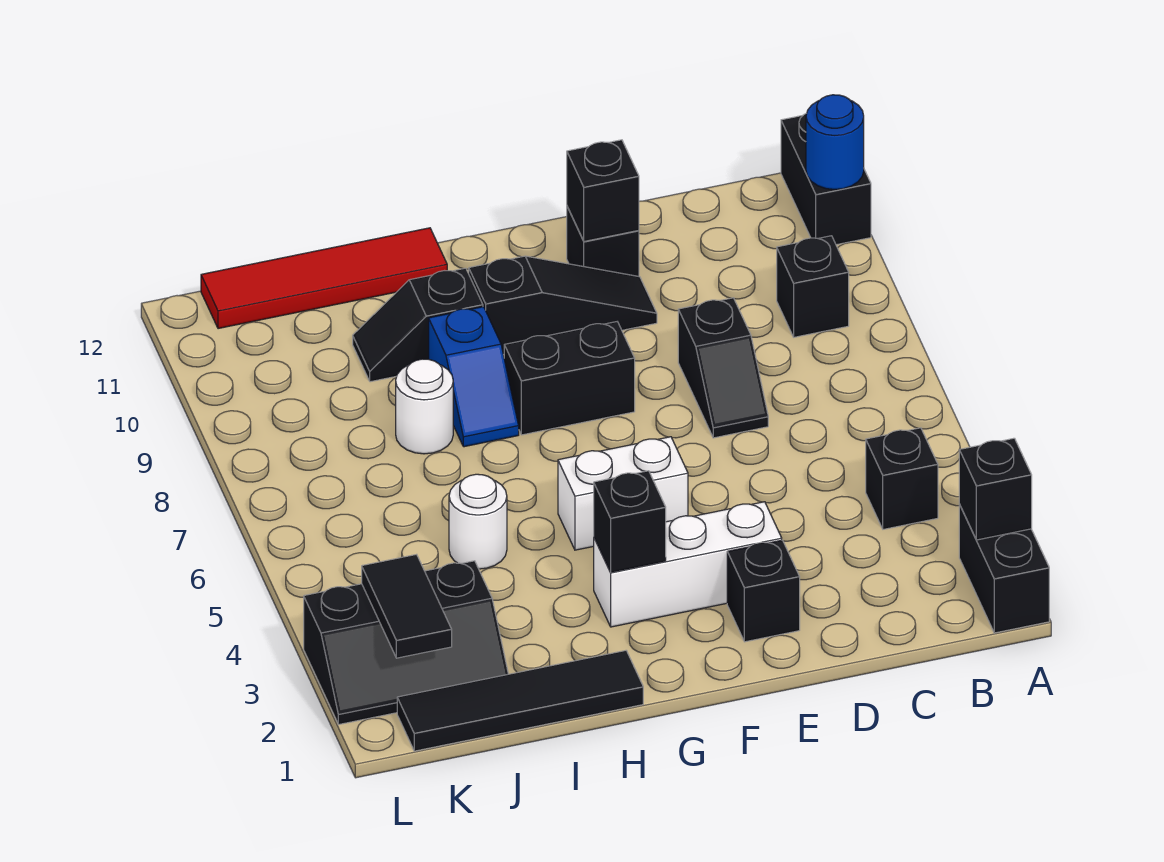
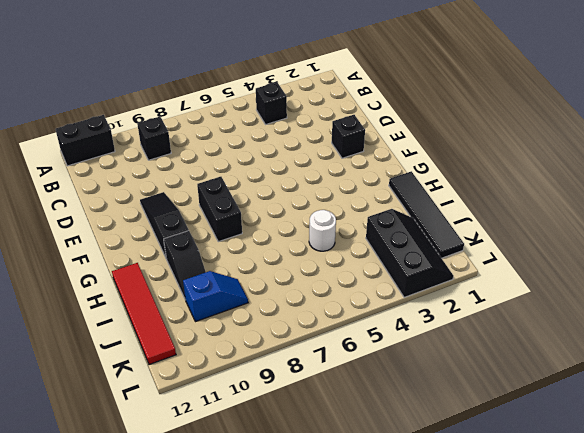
blue 1x2 slope [183,271,248,322] -> blue 1x2 slope moved to [429,307,519,447]
none -> black 1x2 brick [959,504,1049,633]
none -> black 1x2 slope [678,298,768,438]
none -> white 1x3 brick [594,502,782,627]

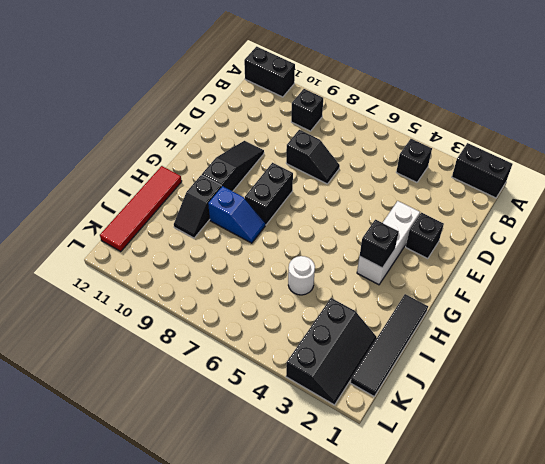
none -> black 1x1 brick [567,207,639,276]
none -> white 1x2 brick [558,437,688,550]
none -> white 1x1 round brick [396,359,453,454]

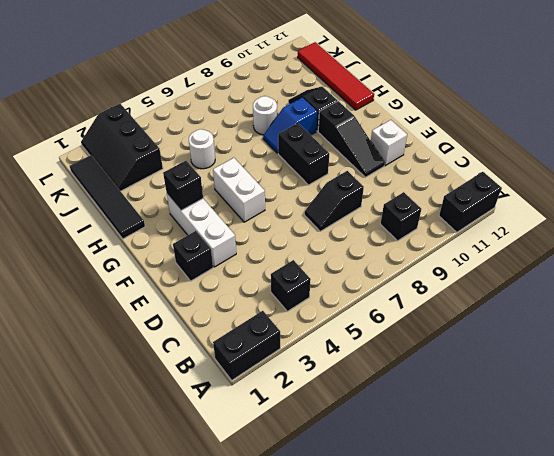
white 1x1 brick [371,120,407,166] -> black 1x1 brick [567,207,639,276]
none -> black 1x1 brick [959,438,1032,540]
none -> blue 1x1 round brick [806,95,864,189]
none -> black 1x1 brick [567,140,639,241]

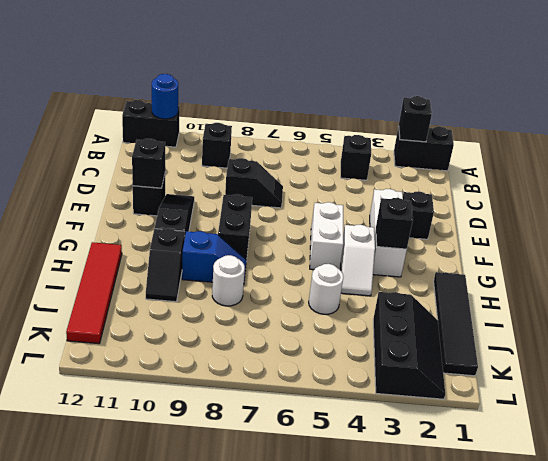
white 1x2 slope [341,225,375,296] -> none
none -> black 1x2 tile [362,554,452,658]

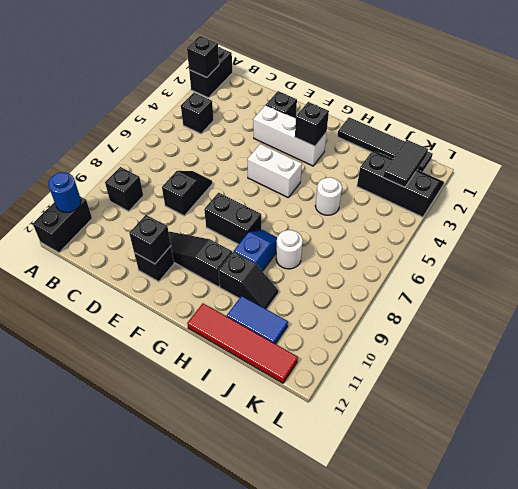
blue 1x2 tile [227,296,288,344] -> none

